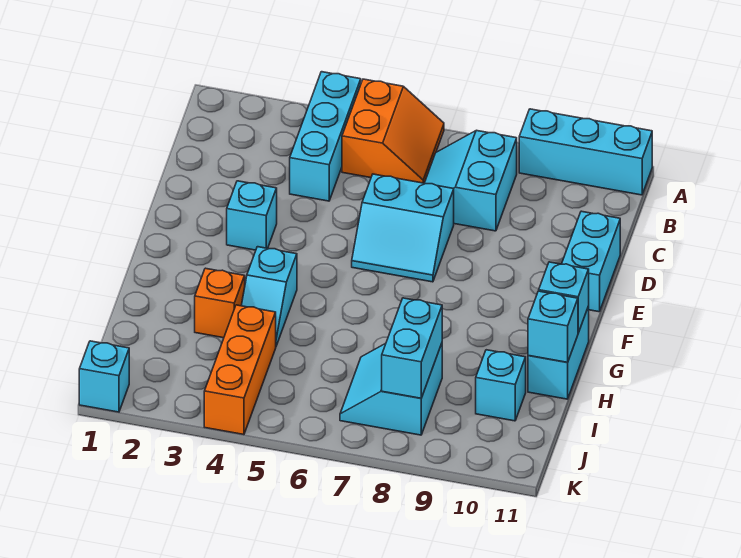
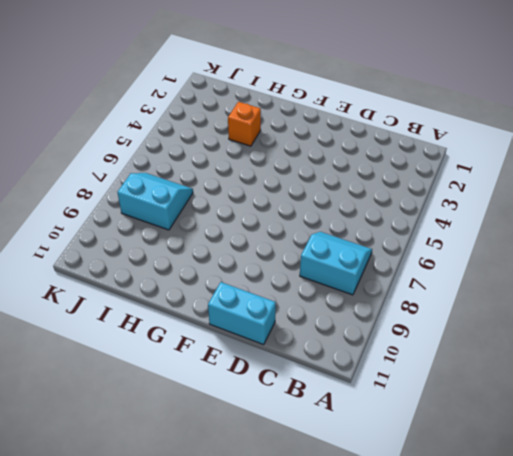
none -> cyan 1x3 brick [290,72,361,201]
none -> orange 2x2 slope [342,79,444,183]
none -> cyan 1x3 brick [519,109,652,195]

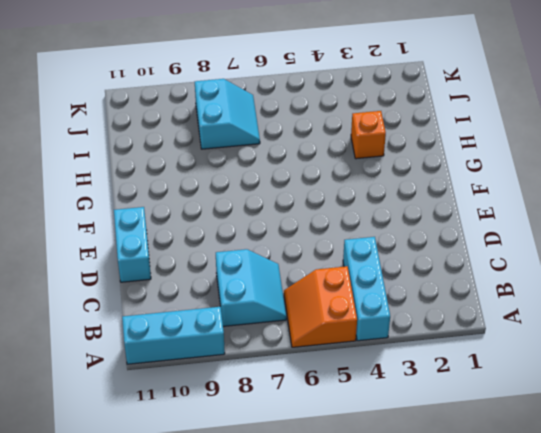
none -> cyan 2x2 slope [352,174,454,282]
none -> cyan 1x1 brick [227,181,277,250]
none -> cyan 1x2 slope [241,247,297,346]

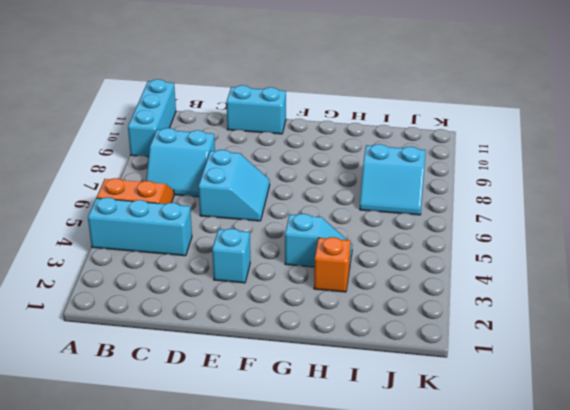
none -> cyan 1x2 brick [528,306,589,399]
none -> orange 1x3 brick [204,305,276,435]
none -> cyan 1x1 brick [476,350,526,421]

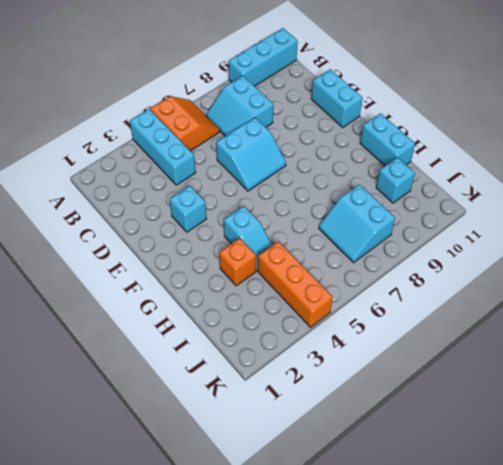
none -> cyan 1x1 brick [79,341,129,412]
none -> cyan 1x1 brick [539,262,589,333]
none -> cyan 1x1 brick [528,291,578,362]

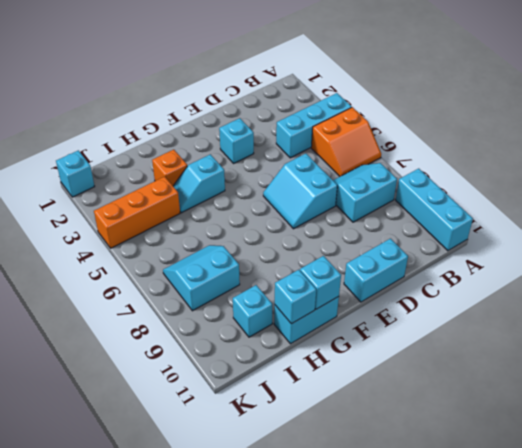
none -> cyan 1x2 brick [382,298,442,398]

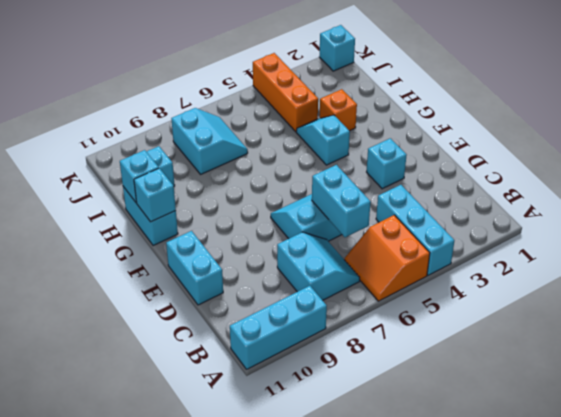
cyan 1x2 brick [312,165,371,237] -> cyan 1x2 brick moved to [382,298,442,398]

